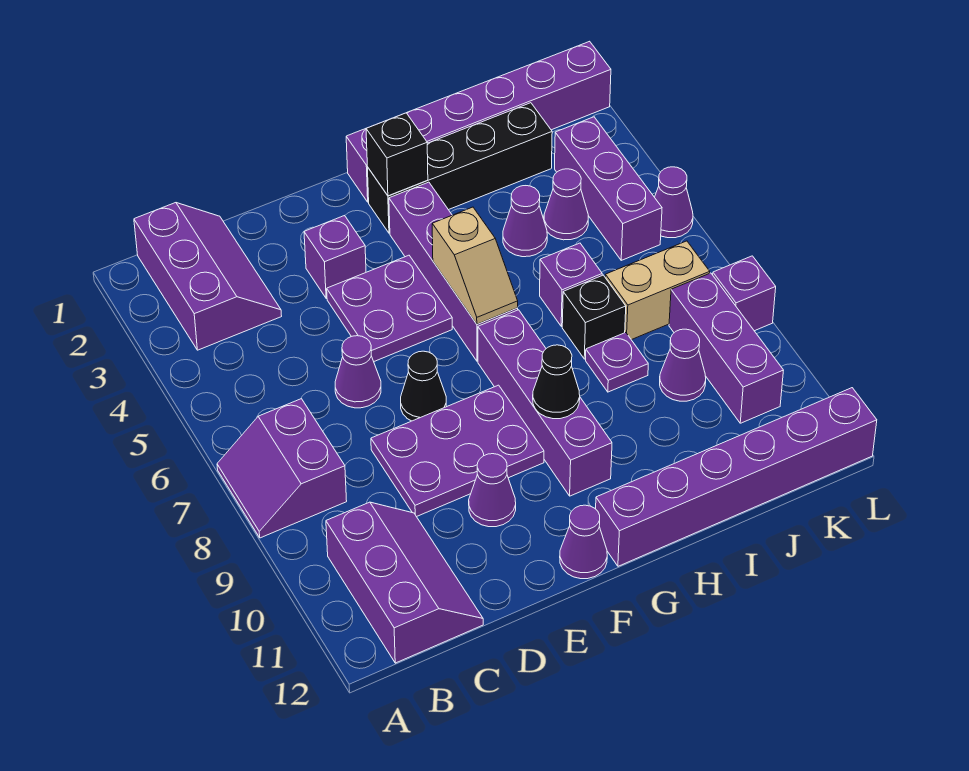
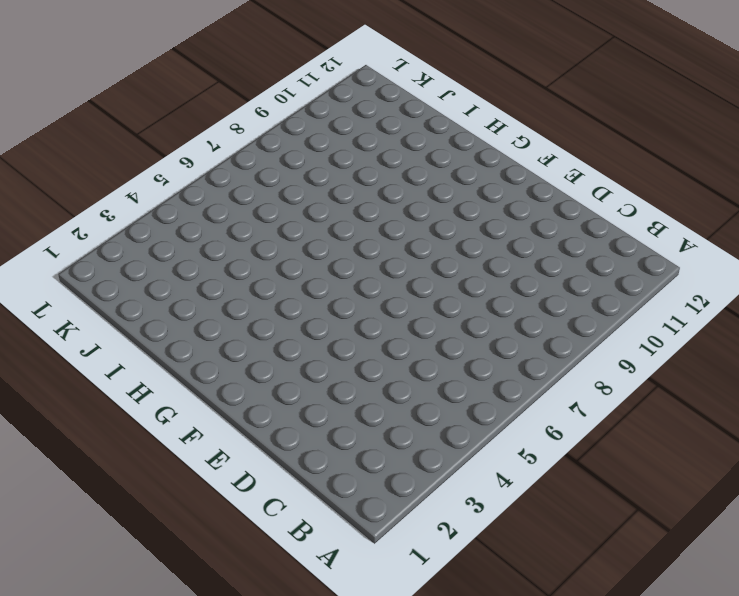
none -> purple 2x2 slope [217,399,347,538]
none -> purple 2x3 slope [134,203,281,350]
none -> purple 2x3 slope [326,502,483,663]

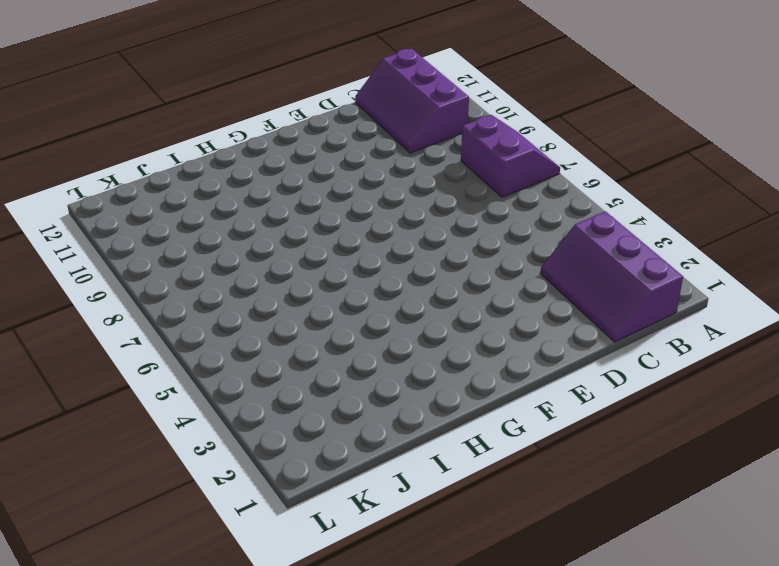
none -> purple 1x1 cone [335,336,381,408]
none -> purple 2x3 plate [371,385,544,517]
none -> purple 1x1 brick [304,216,366,298]

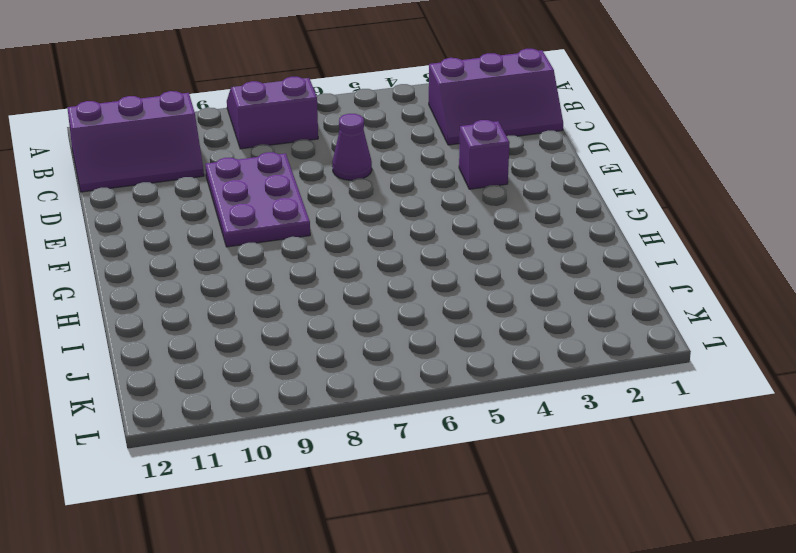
none -> purple 2x2 plate [327,255,452,361]
none -> black 1x1 cone [401,351,446,421]
none -> purple 1x1 cone [469,454,516,527]

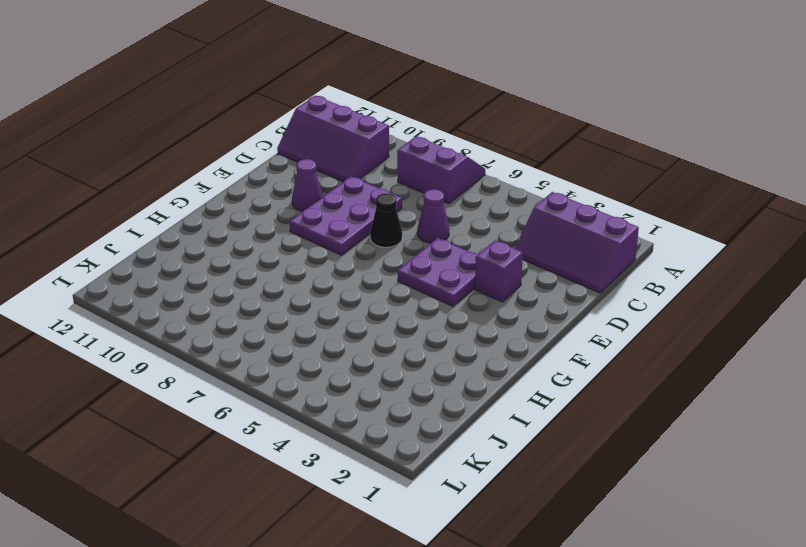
none -> purple 1x1 cone [560,505,607,579]
none -> purple 1x6 brick [346,41,611,202]
none -> black 1x4 brick [367,103,552,233]

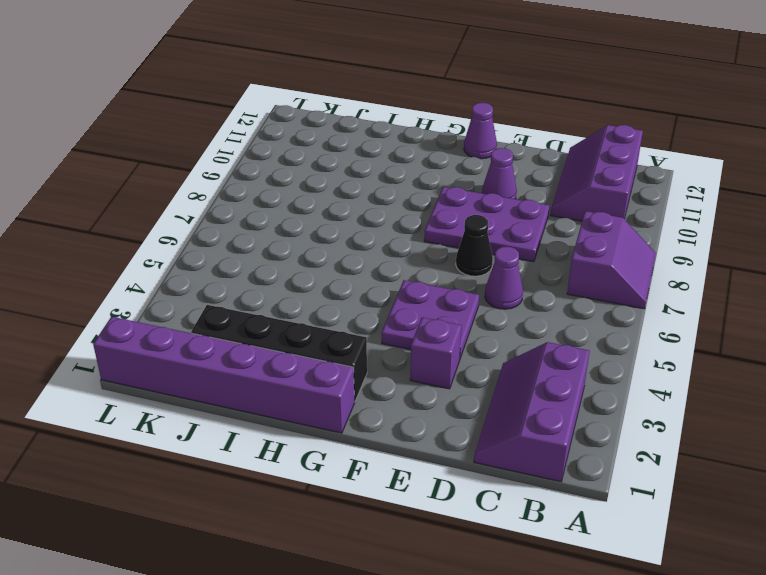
none -> purple 1x4 brick [389,182,518,361]
none -> purple 1x4 brick [478,310,612,496]
none -> purple 1x6 brick [596,388,877,566]

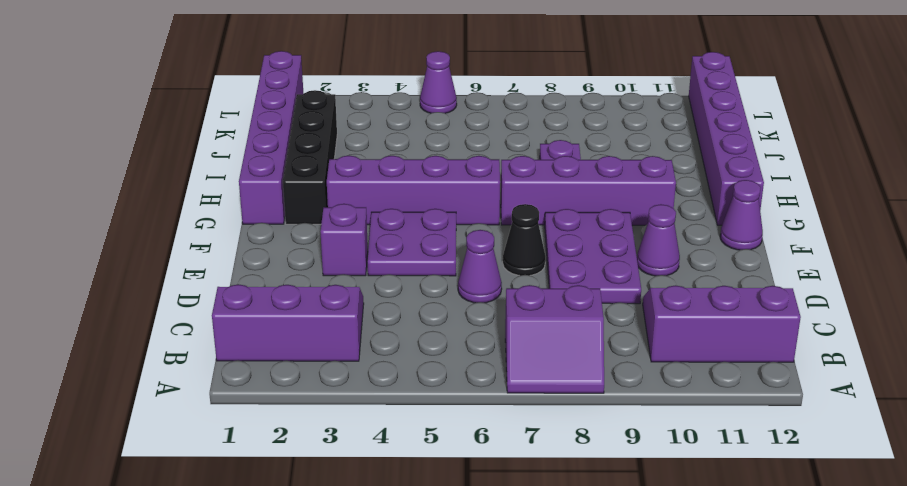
none -> purple 1x1 cone [503,186,547,257]
none -> purple 1x1 brick [540,243,602,326]
none -> black 1x1 brick [562,275,626,359]

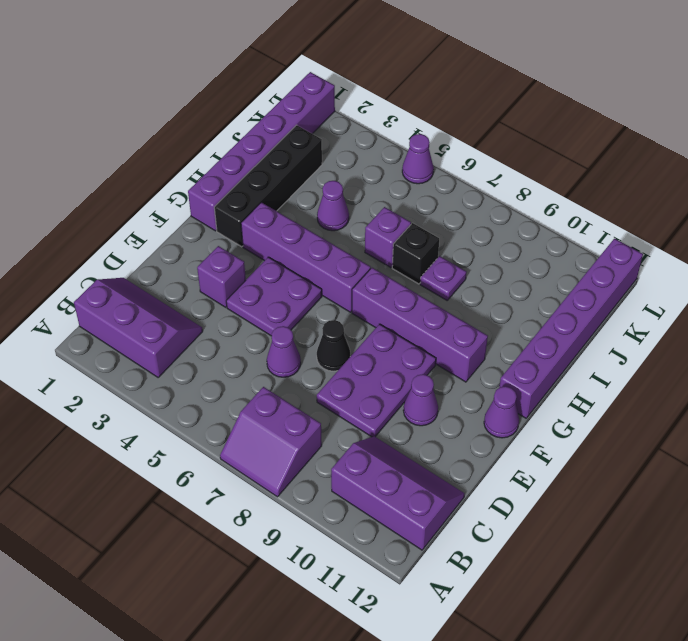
none -> purple 1x1 cone [544,169,588,240]
none -> tan 1x2 brick [605,241,710,340]
none -> purple 1x1 cone [660,329,706,401]

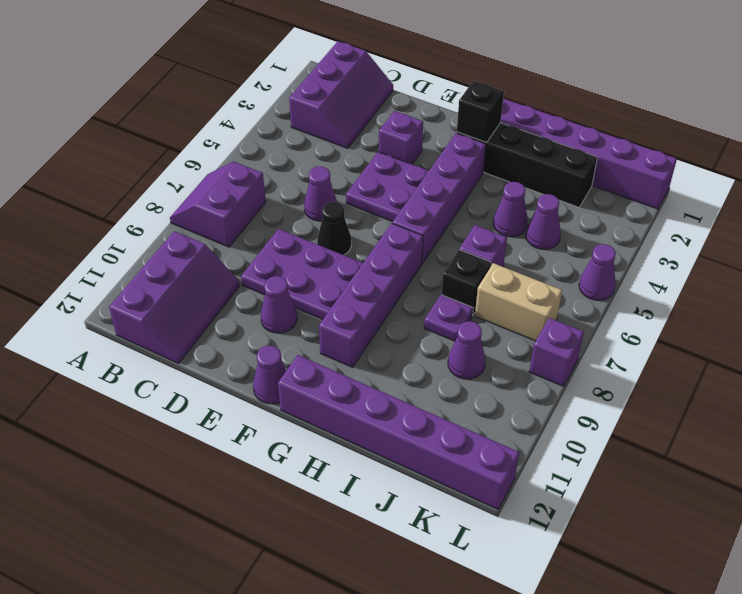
none -> purple 1x3 brick [555,117,662,260]
none -> purple 1x3 brick [669,273,784,423]
none -> tan 1x2 slope [432,207,518,324]

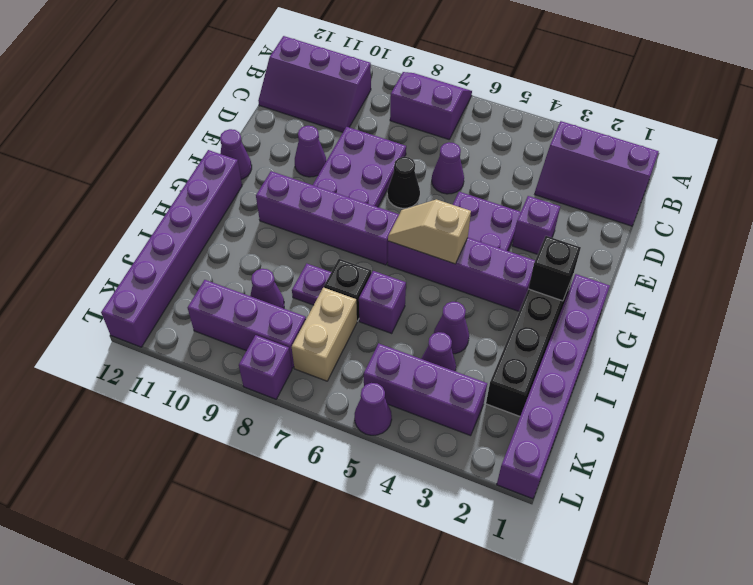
none -> black 1x1 cone [533,345,580,419]

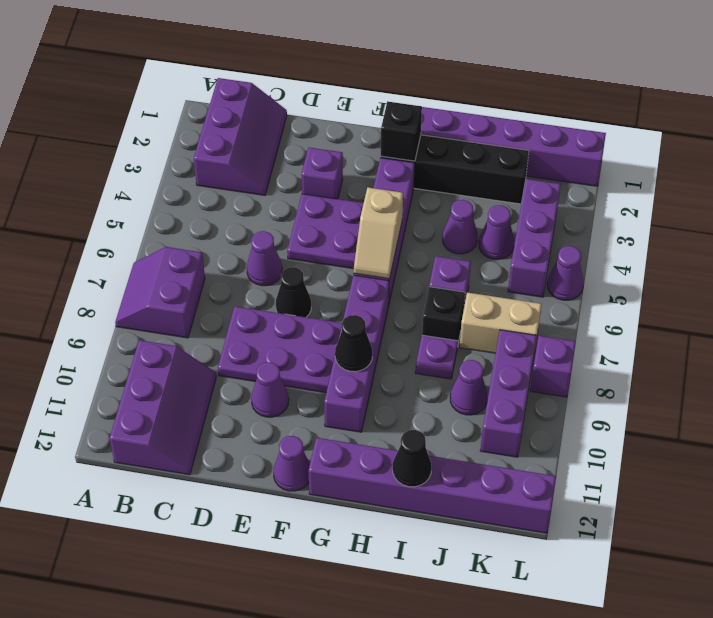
black 1x1 cone [393,430,431,487] -> none

